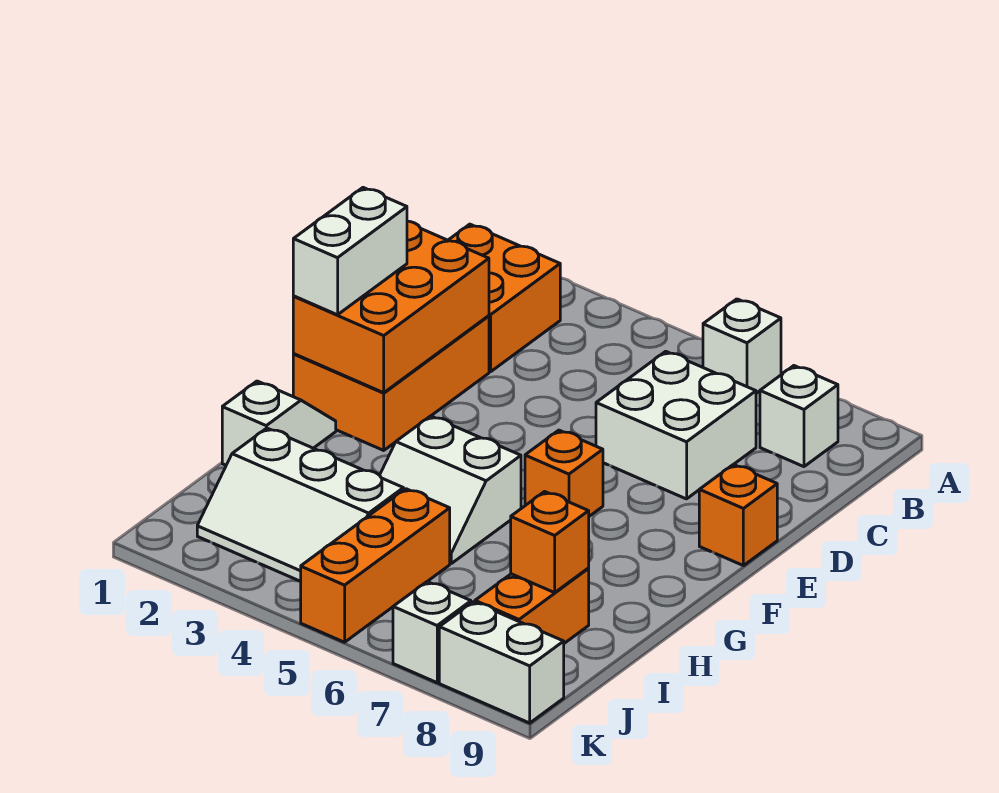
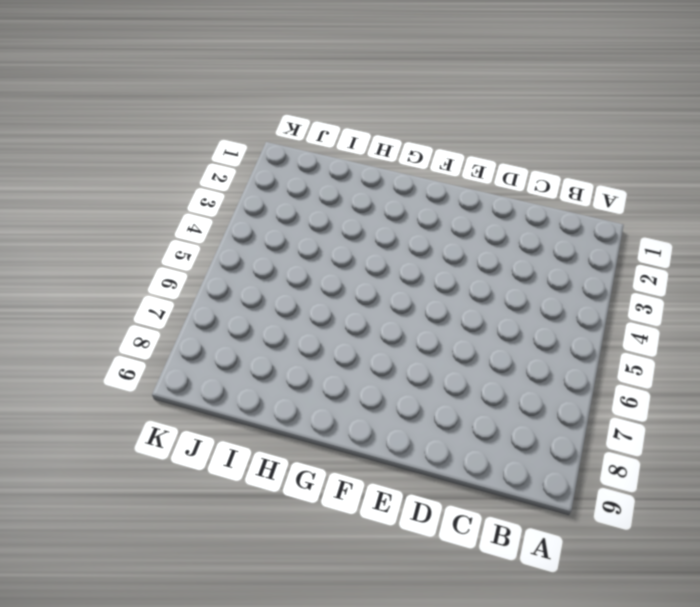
none -> white 1x1 brick [703,299,781,393]
none -> orange 2x2 brick [448,224,560,372]
none -> white 1x1 brick [760,366,838,467]

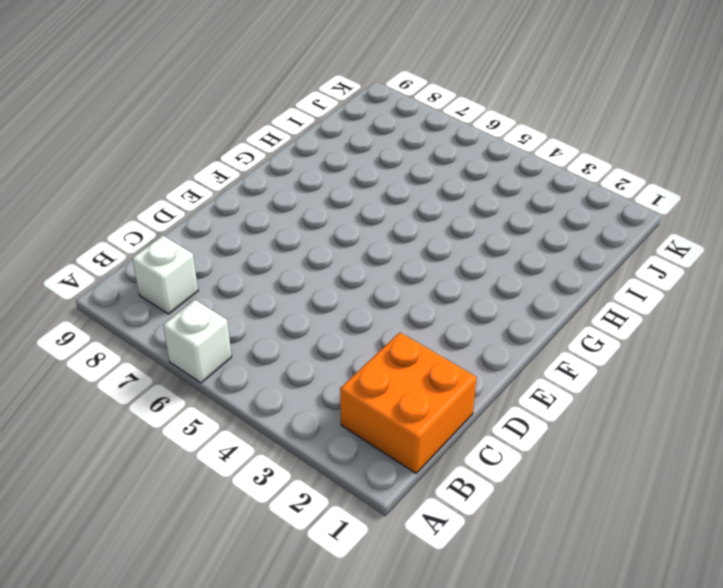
none -> white 2x2 brick [596,351,756,499]
none -> orange 2x3 brick [293,316,489,450]
none -> orange 1x1 brick [699,464,777,566]

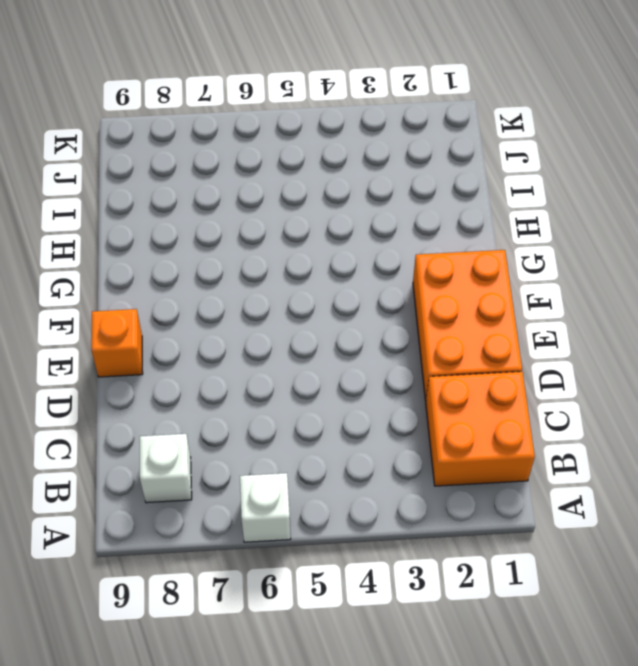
none -> white 2x2 brick [596,351,756,499]
none -> orange 1x1 brick [525,430,603,516]
none -> white 1x2 slope [222,381,336,465]

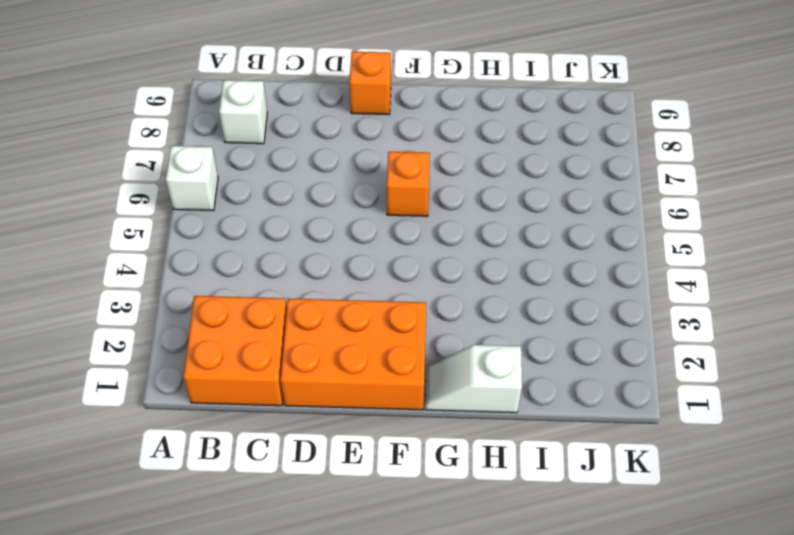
none -> white 2x2 brick [596,351,756,499]
none -> white 2x2 slope [380,416,521,563]
none -> white 2x3 slope [197,428,403,581]

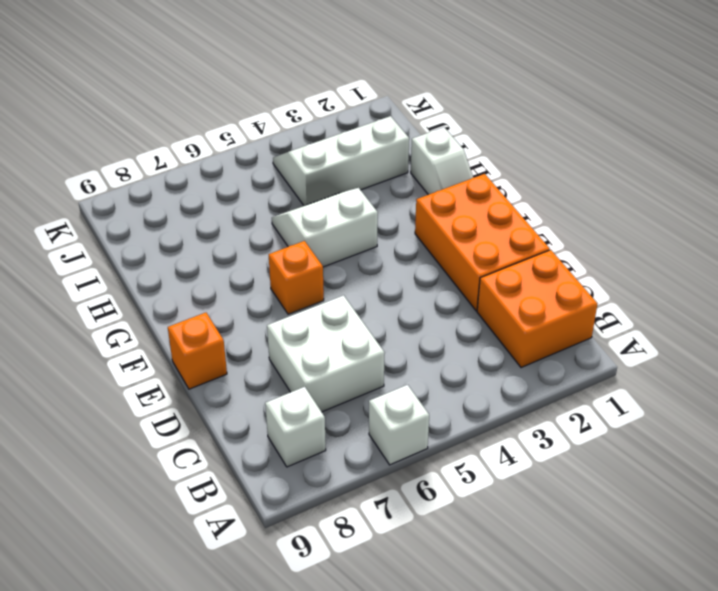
none -> orange 1x3 brick [300,489,450,642]
none -> orange 1x2 brick [475,569,589,643]
none -> white 1x1 brick [393,582,471,683]

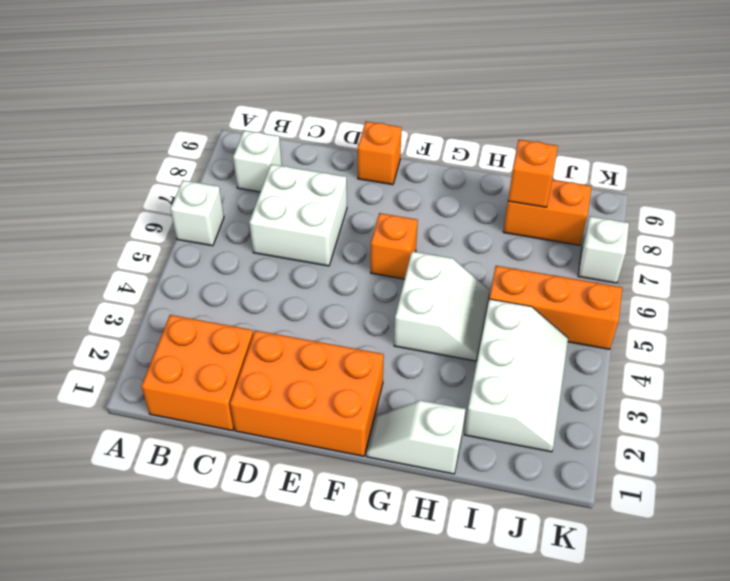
none -> white 1x2 brick [439,602,564,723]
none -> orange 2x3 brick [293,221,489,393]
none -> white 1x2 brick [293,188,407,315]

